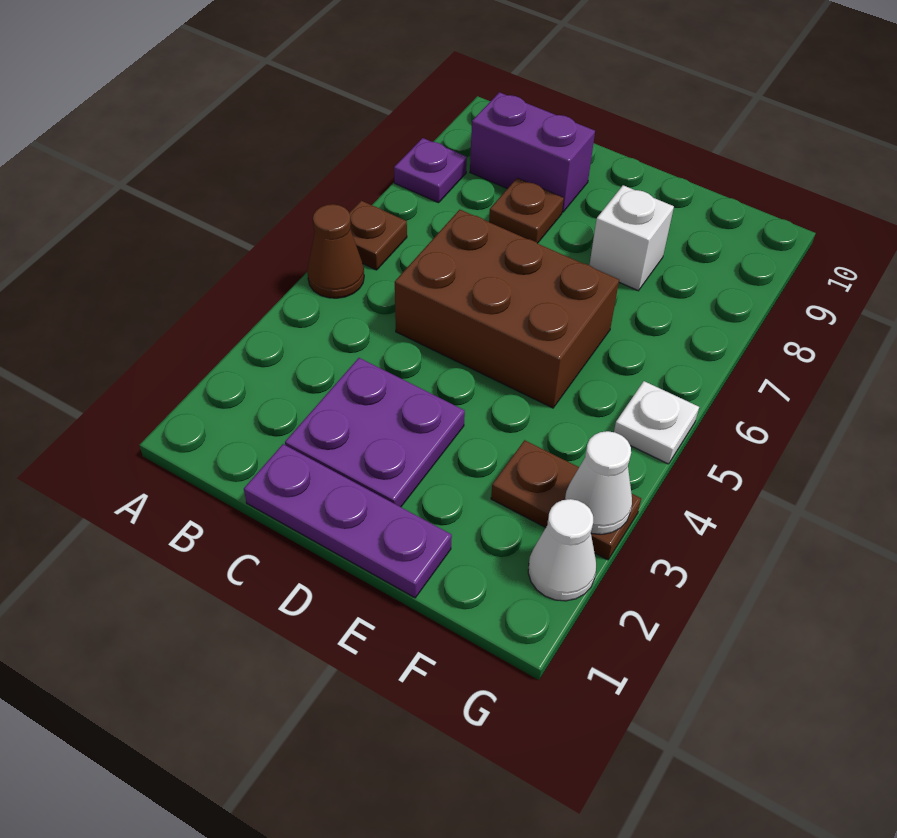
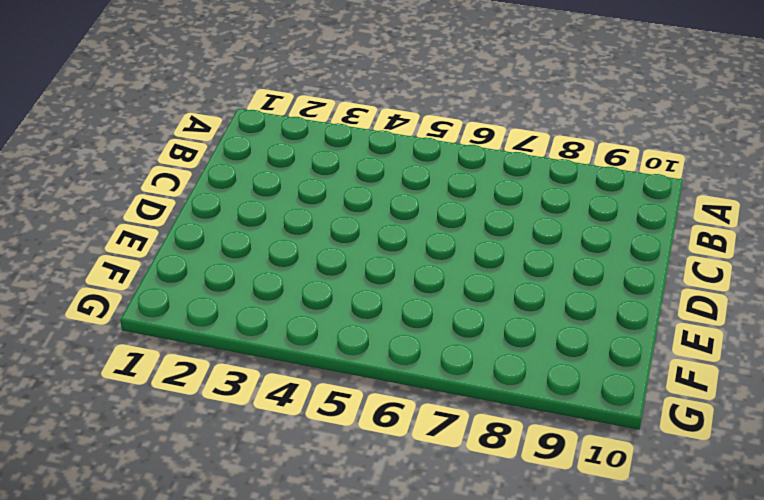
none -> brown 1x1 cone [307,204,364,298]
none -> brown 1x1 plate [349,201,407,270]
none -> purple 1x1 plate [394,138,467,203]

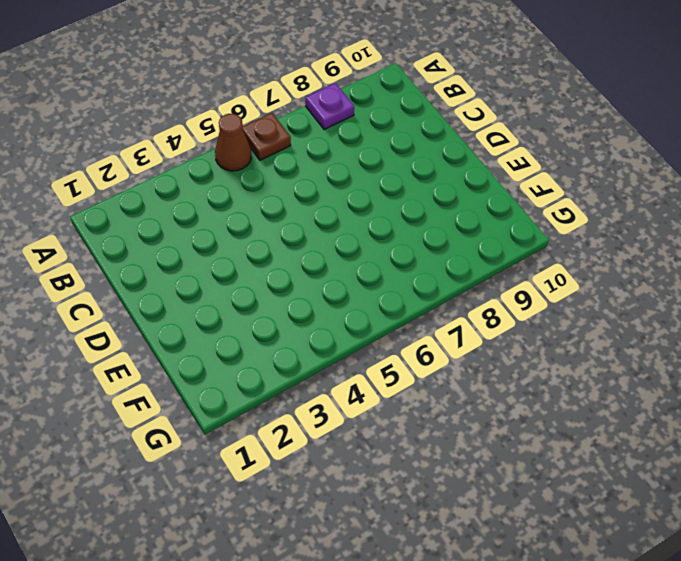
none -> purple 1x2 brick [470,92,595,212]
none -> purple 1x3 plate [244,444,452,598]
none -> purple 2x2 plate [285,358,465,507]

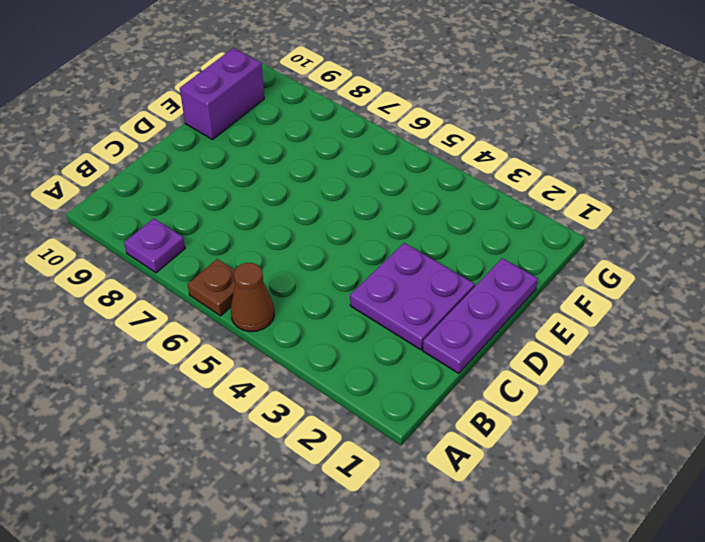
purple 1x2 brick [180,48,264,140] -> purple 1x2 brick moved to [470,92,595,212]
none -> brown 2x3 brick [395,210,619,408]
none -> brown 1x1 plate [489,178,564,243]
none -> white 1x1 brick [589,185,674,291]

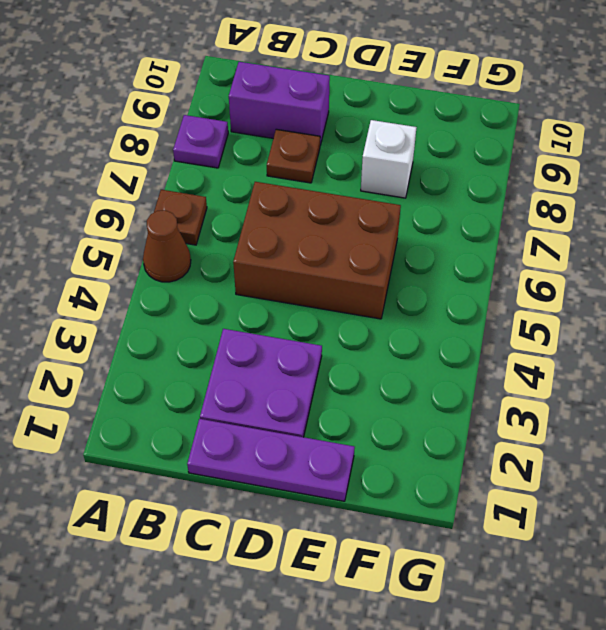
none -> brown 1x2 plate [491,440,641,560]
none -> white 1x1 cone [528,499,596,601]
none -> white 1x1 plate [614,381,699,464]

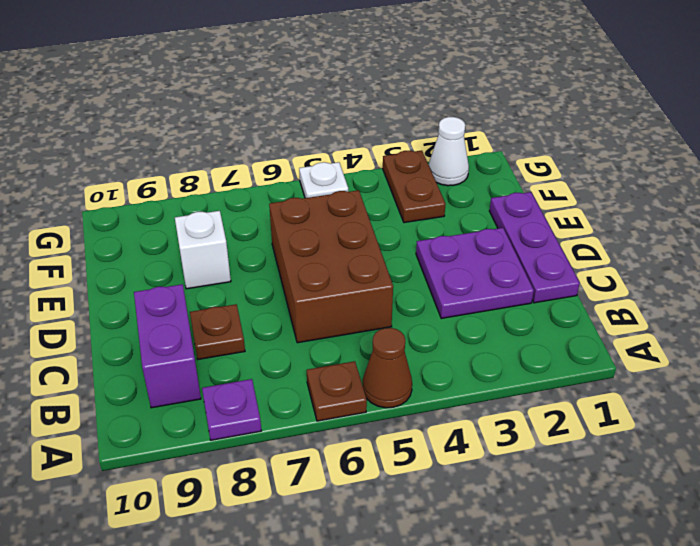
none -> white 1x1 cone [565,431,632,534]

